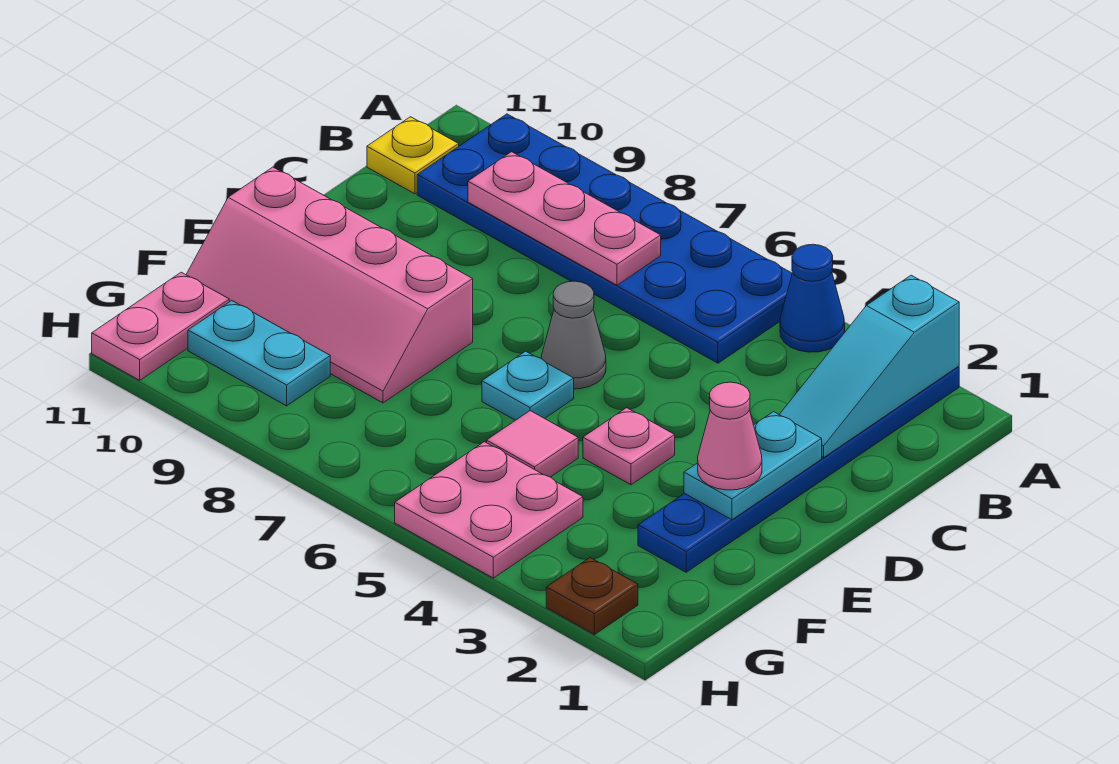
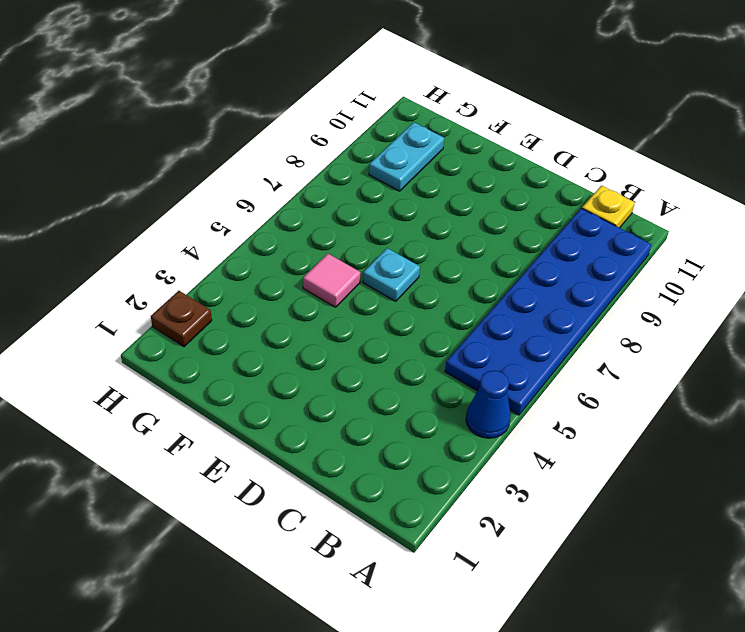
none -> blue 1x6 plate [638,366,959,572]
none -> grey 1x1 cone [541,281,606,389]
none -> pink 1x1 plate [583,408,675,485]

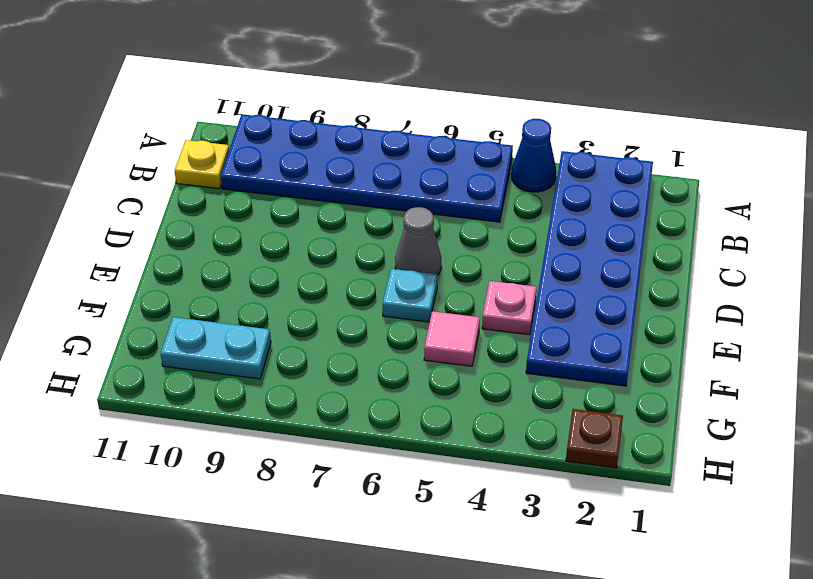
blue 2x6 plate [526,151,653,386] -> blue 1x6 plate [638,366,959,572]
none -> pink 2x4 slope [186,167,473,403]
none -> pink 2x2 plate [395,442,583,578]
none -> pink 1x2 plate [92,272,229,380]

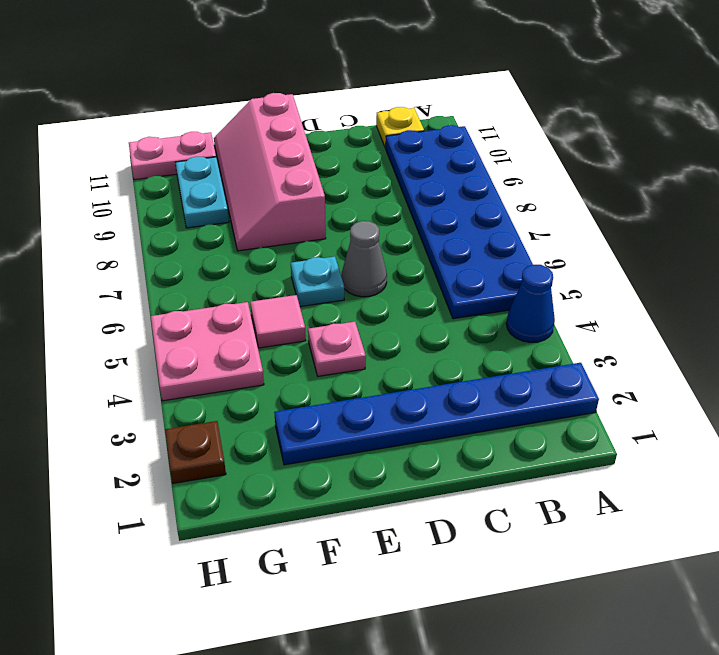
none -> cyan 1x3 slope [779,275,959,457]
none -> pink 1x3 plate [468,152,661,285]
none -> cyan 1x2 plate [684,412,822,520]

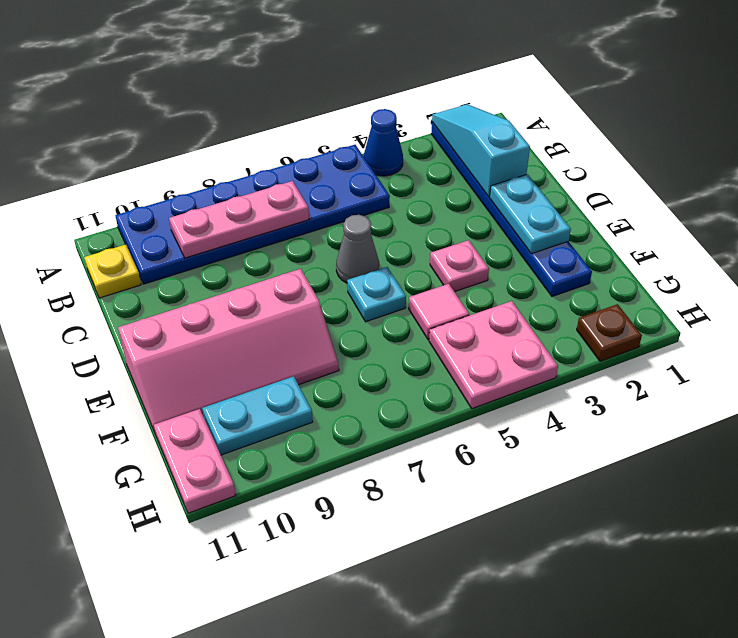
cyan 1x3 slope [432,104,530,197] -> cyan 1x3 slope turned to [779,275,959,457]
none -> pink 1x1 cone [698,382,762,490]

